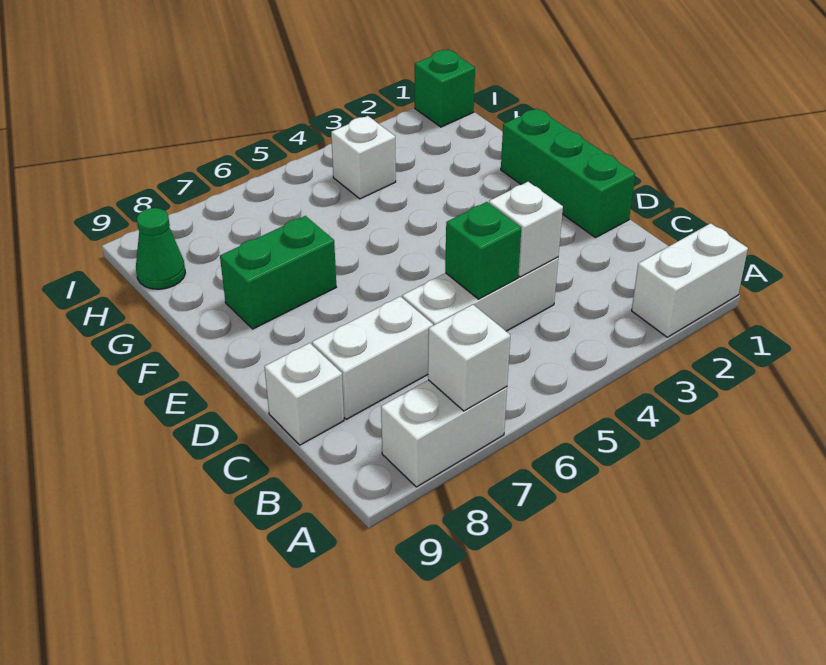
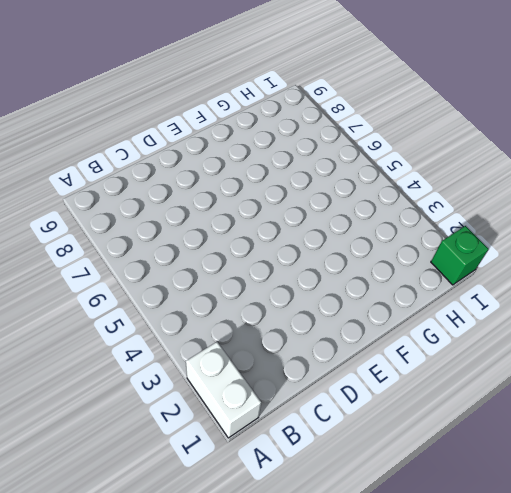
none -> white 1x2 brick [381,380,507,487]
none -> white 1x3 brick [402,257,558,331]
none -> white 1x2 brick [312,296,433,419]

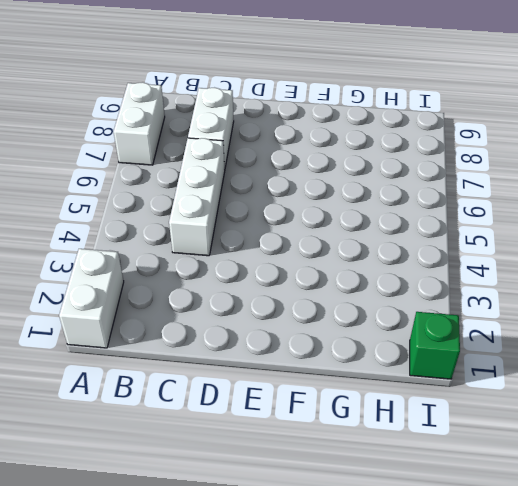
none -> white 1x1 brick [264,343,344,445]
none -> green 1x3 brick [501,109,635,238]
none -> green 1x2 brick [220,216,336,329]

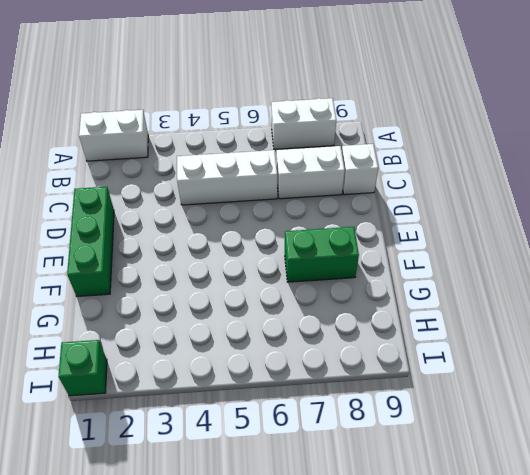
none -> white 1x1 brick [331,116,396,199]
none -> green 1x1 cone [136,208,185,289]
none -> white 1x1 brick [428,305,510,411]

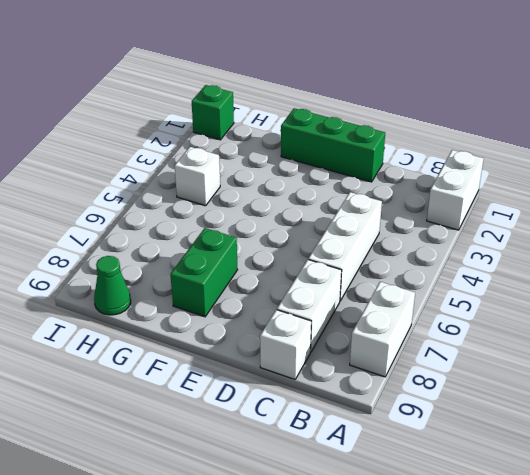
none -> white 1x1 brick [428,305,510,411]
none -> white 1x1 brick [489,182,563,277]
none -> green 1x1 brick [445,202,521,299]

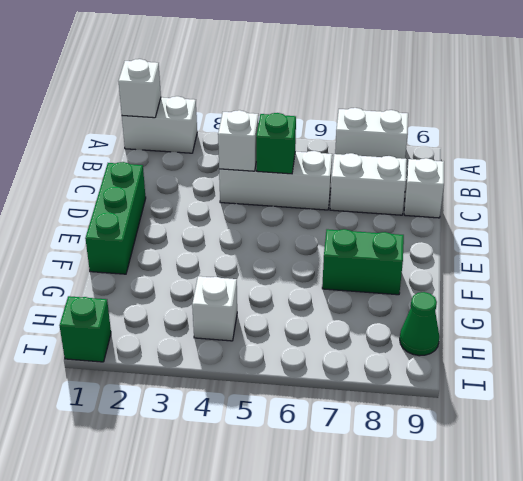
white 1x1 brick [119,59,161,118] -> white 1x1 brick moved to [428,305,510,411]

